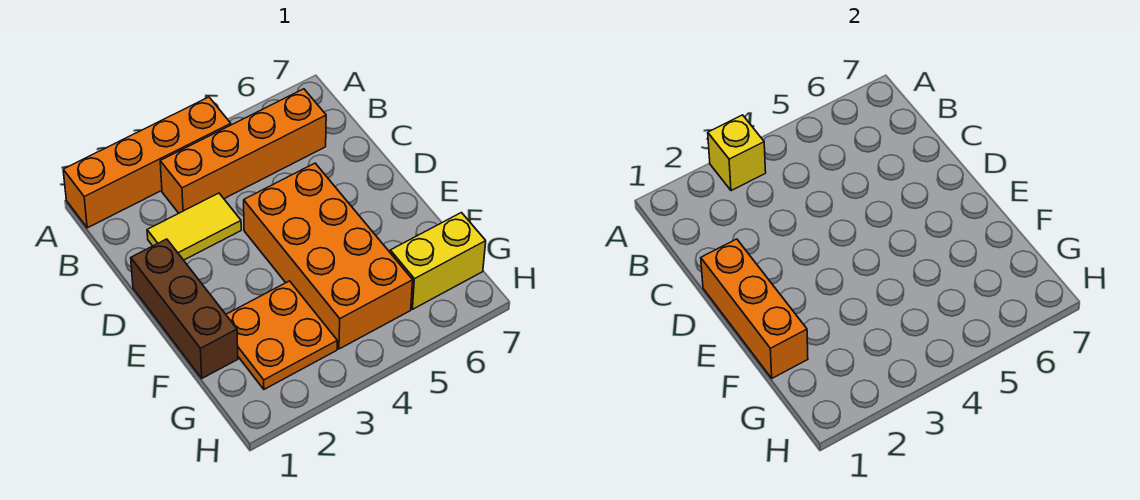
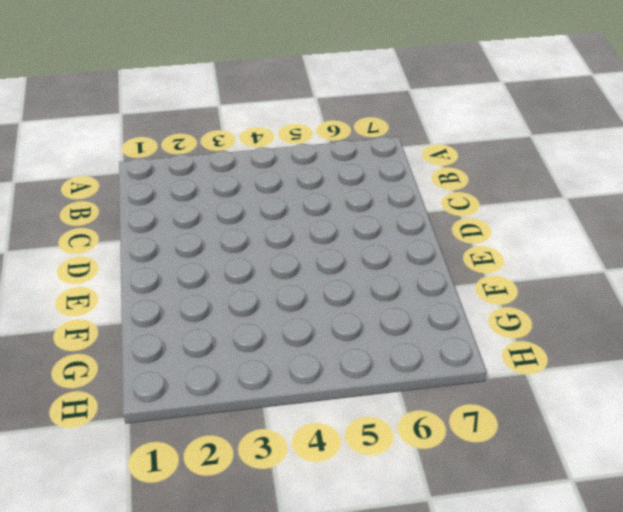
none -> orange 1x4 brick [63,97,231,228]
none -> orange 1x4 brick [160,89,326,213]

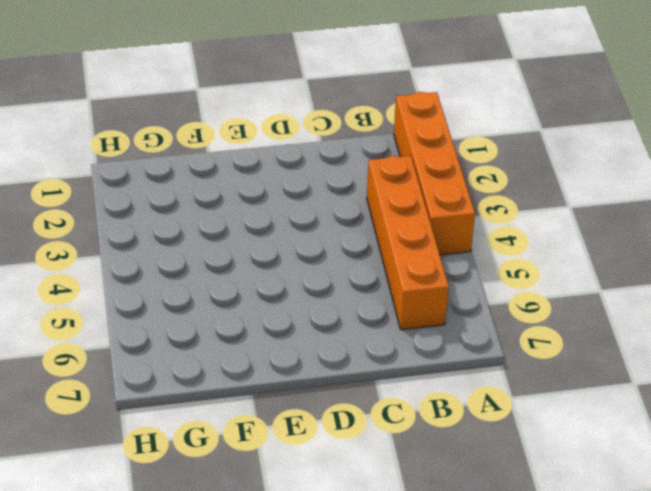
none -> yellow 1x2 tile [147,193,241,260]
none -> brown 1x3 brick [131,239,238,378]

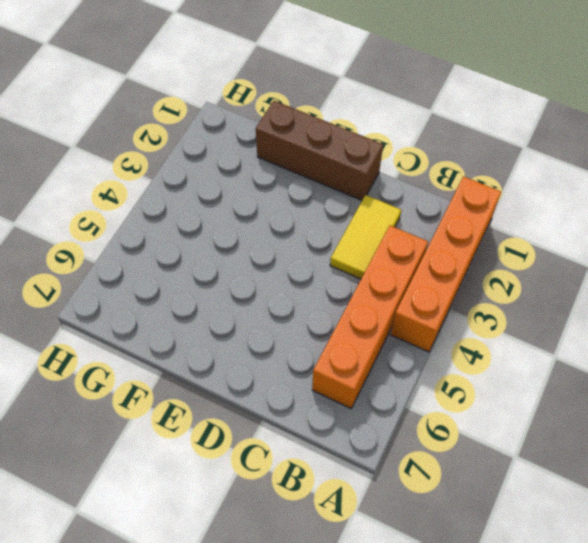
none -> orange 2x4 brick [244,163,413,349]
none -> orange 2x2 plate [226,281,337,389]

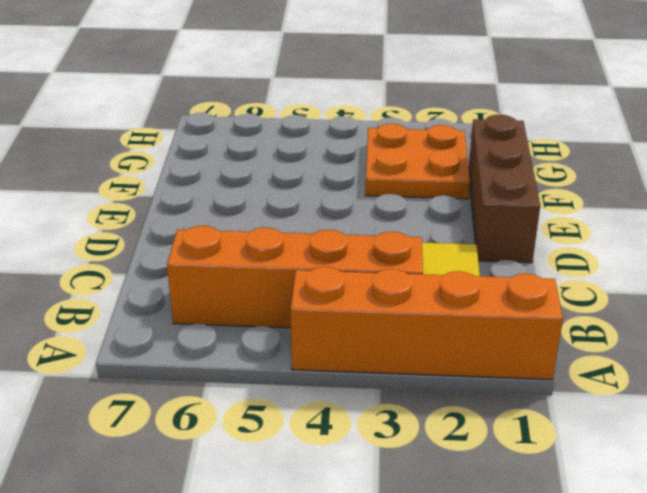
none -> orange 2x4 brick [244,163,413,349]
none -> yellow 1x2 brick [390,213,486,309]

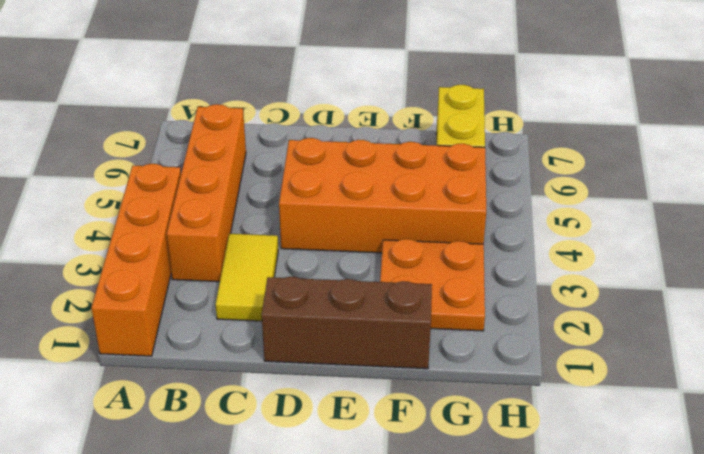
none -> yellow 1x1 brick [708,115,766,191]
none -> orange 1x3 brick [701,239,808,378]

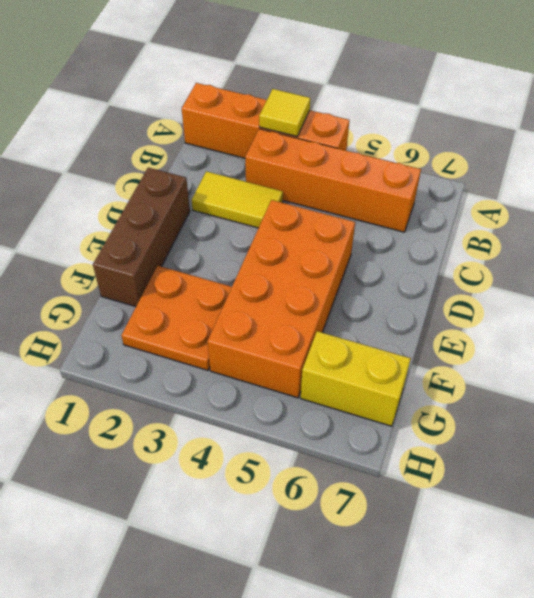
yellow 1x1 tile [259,89,310,136] -> yellow 1x1 brick [708,115,766,191]
none -> orange 1x3 brick [701,239,808,378]

